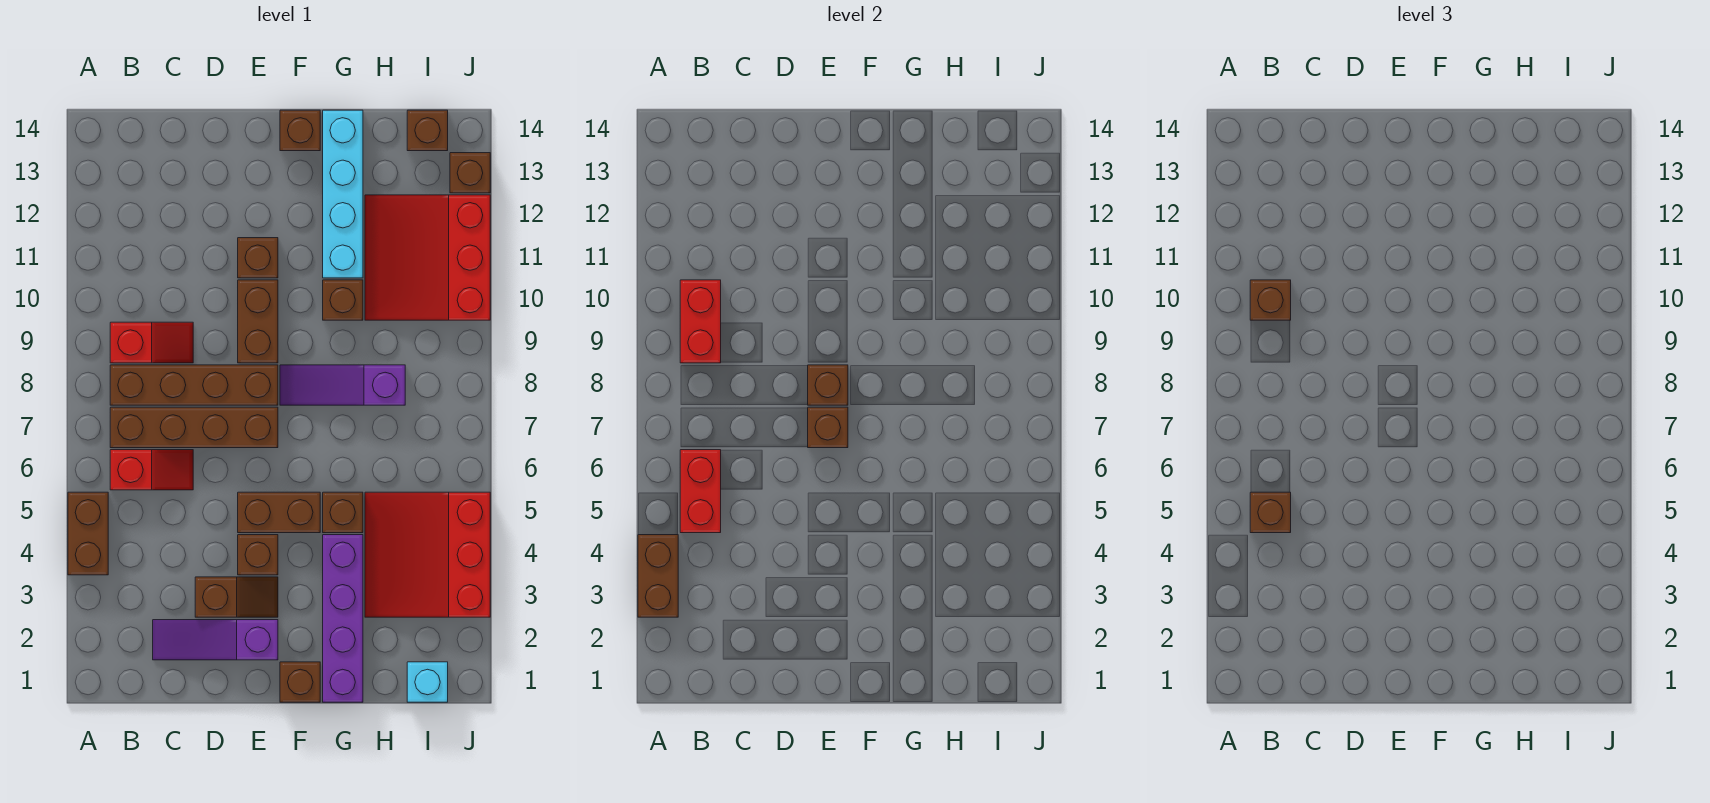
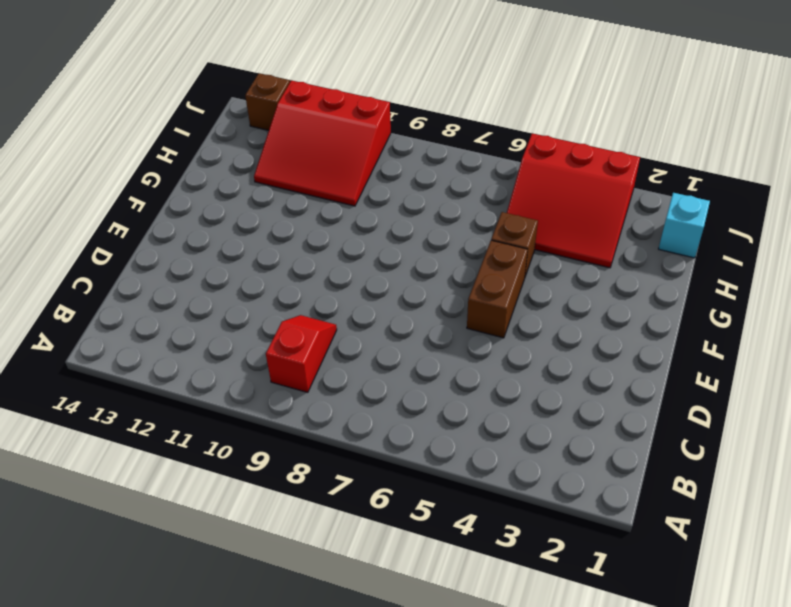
none -> brown 1x2 brick [68,492,108,575]
none -> red 1x2 slope [110,450,193,490]
none -> brown 1x4 brick [110,407,278,448]
none -> brown 1x4 brick [110,365,278,405]

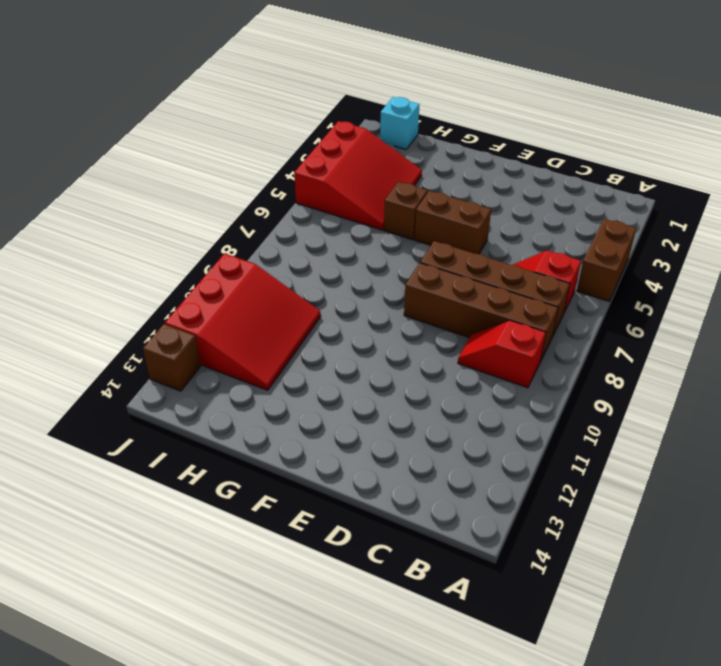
none -> purple 1x3 slope [153,620,278,660]
none -> brown 1x2 slope [195,577,278,617]
none -> brown 1x1 brick [238,535,278,575]
none -> brown 1x2 brick [238,280,278,363]

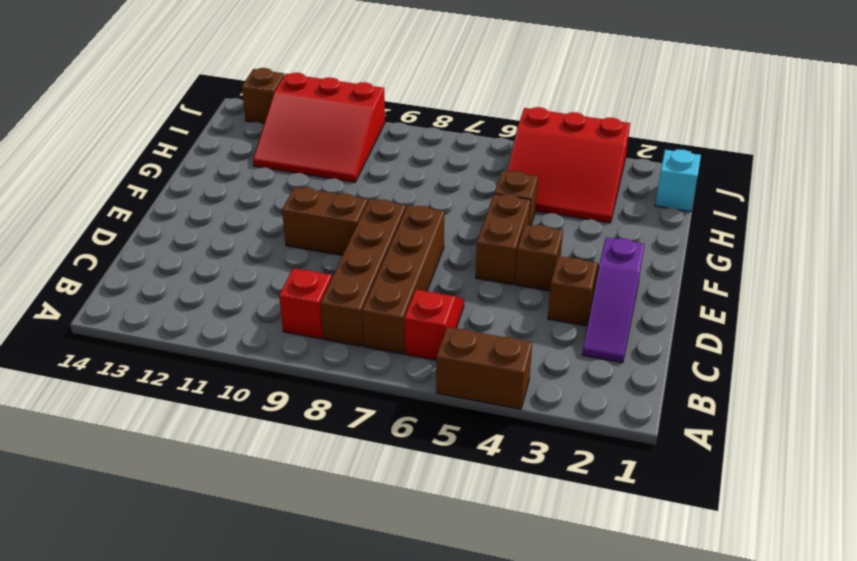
none -> brown 1x1 brick [238,238,278,278]
none -> brown 1x1 brick [280,662,320,702]
none -> purple 1x3 slope [280,365,405,405]
none -> brown 1x1 brick [280,110,320,151]

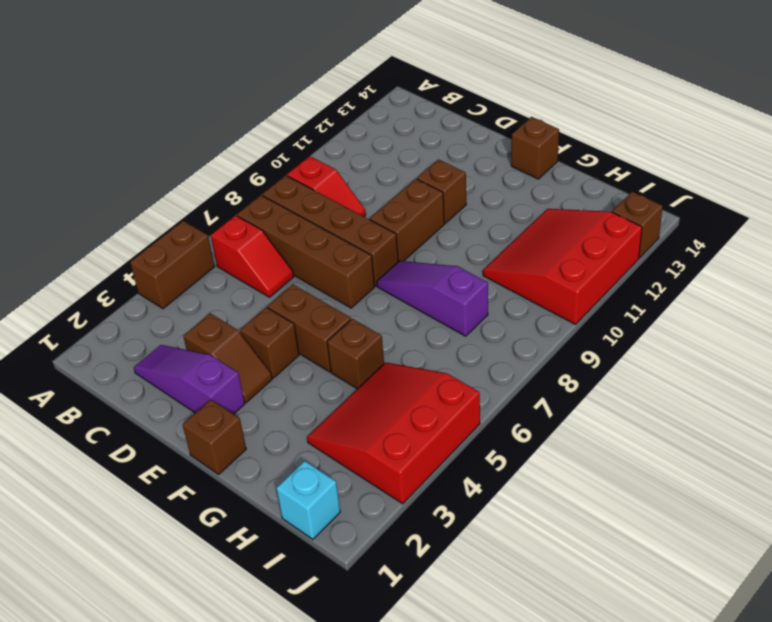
none -> purple 1x4 brick [323,535,363,702]
none -> brown 1x1 brick [323,280,363,320]
none -> cyan 1x4 brick [323,110,363,278]
none -> brown 1x1 brick [407,110,448,151]

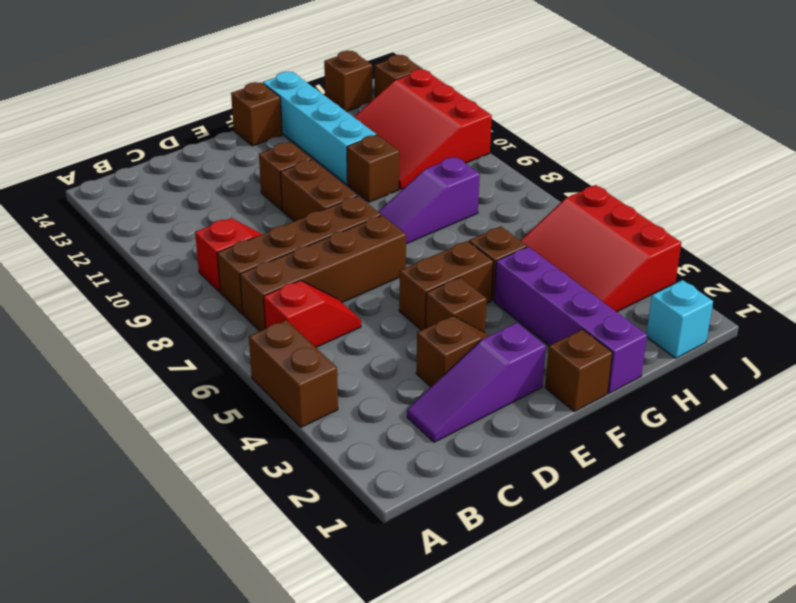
none -> brown 1x2 brick [638,535,678,617]
none -> red 1x2 brick [680,450,721,533]
none -> red 1x2 brick [680,280,721,363]
none -> brown 1x1 brick [808,407,848,448]

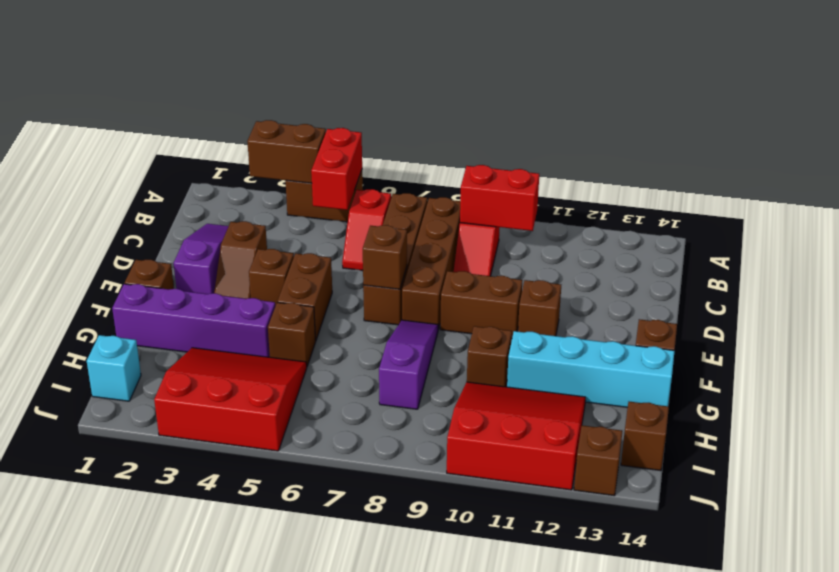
red 1x2 brick [311,128,362,210] -> red 1x2 brick turned to [680,450,721,533]
none -> brown 1x1 brick [808,365,848,405]
none -> brown 1x1 brick [1250,492,1291,533]
none -> brown 1x1 brick [1250,280,1291,320]

